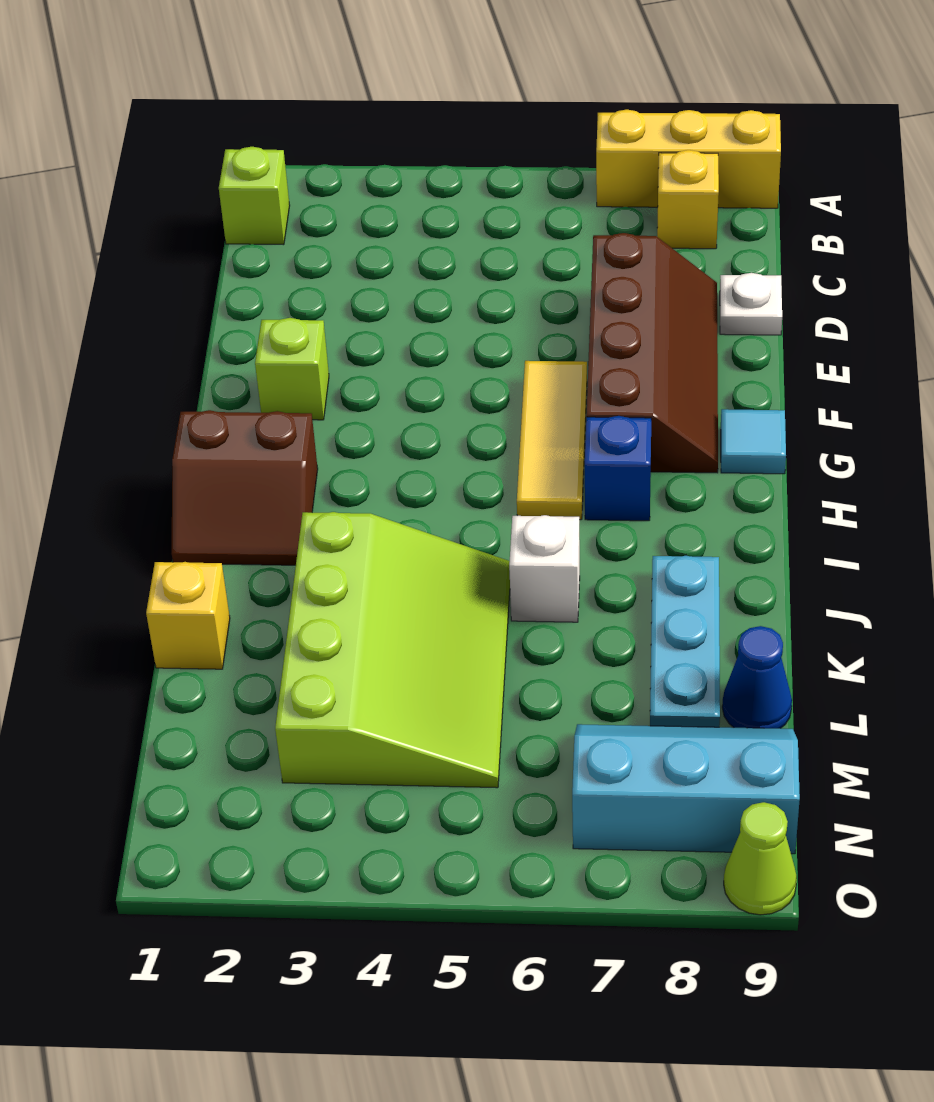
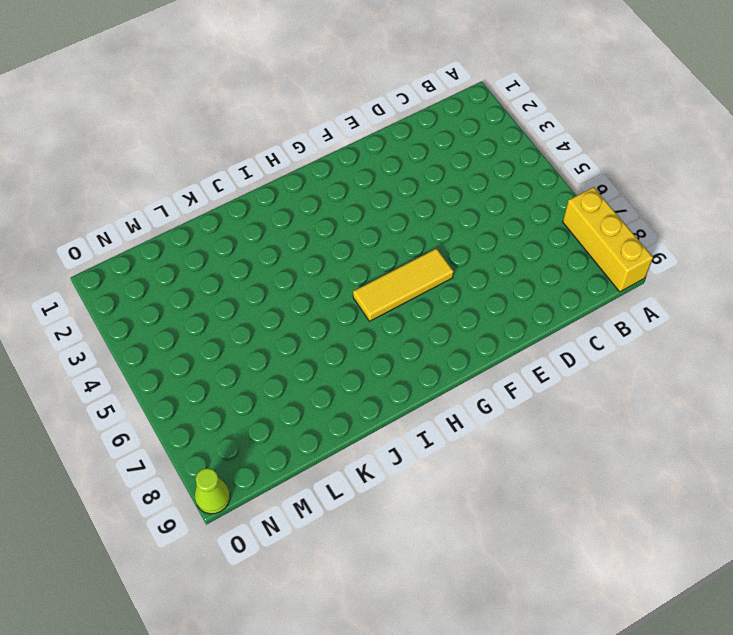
none -> lime 1x1 brick [219,147,290,245]
none -> yellow 1x1 brick [657,150,719,249]
none -> brown 2x4 slope [586,233,718,473]

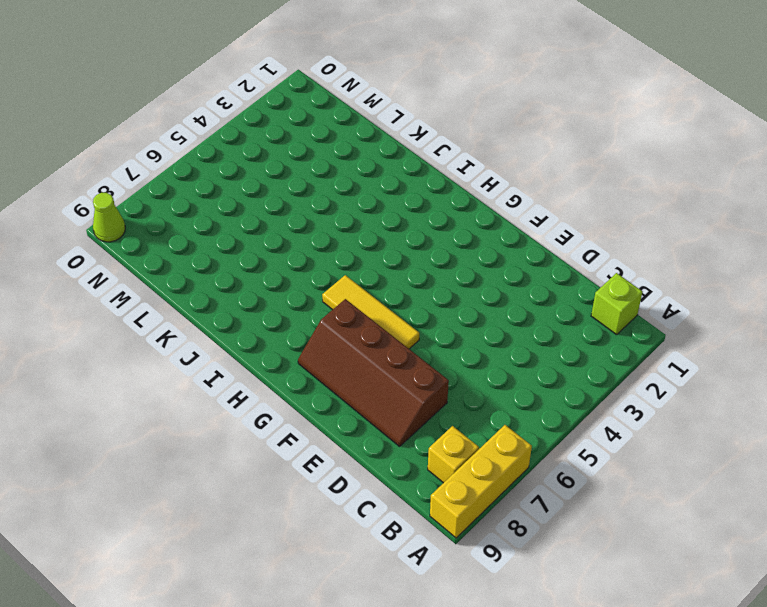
none -> white 1x1 plate [720,273,782,335]
none -> lime 1x1 brick [255,318,329,420]
none -> cyan 1x1 tile [721,409,786,474]

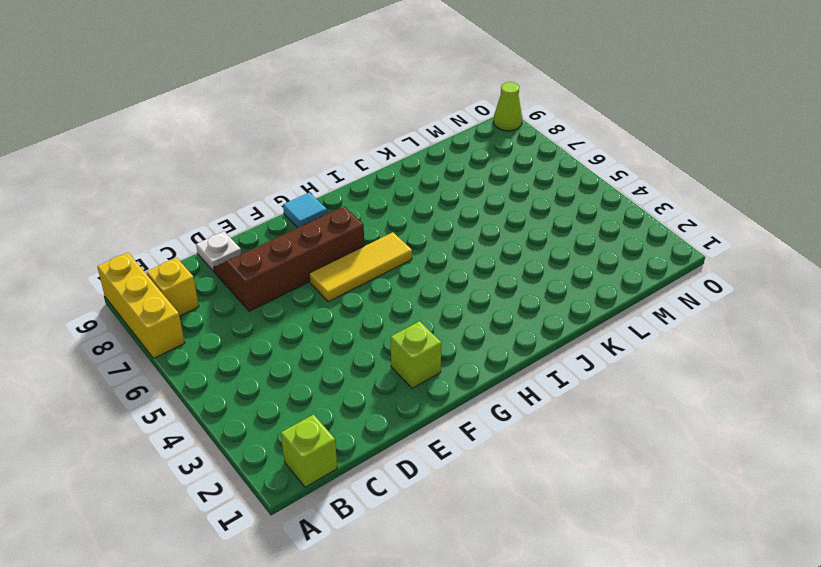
none -> brown 2x2 slope [172,410,318,565]
none -> blue 1x1 brick [585,416,651,521]
none -> lime 3x4 slope [275,512,510,788]

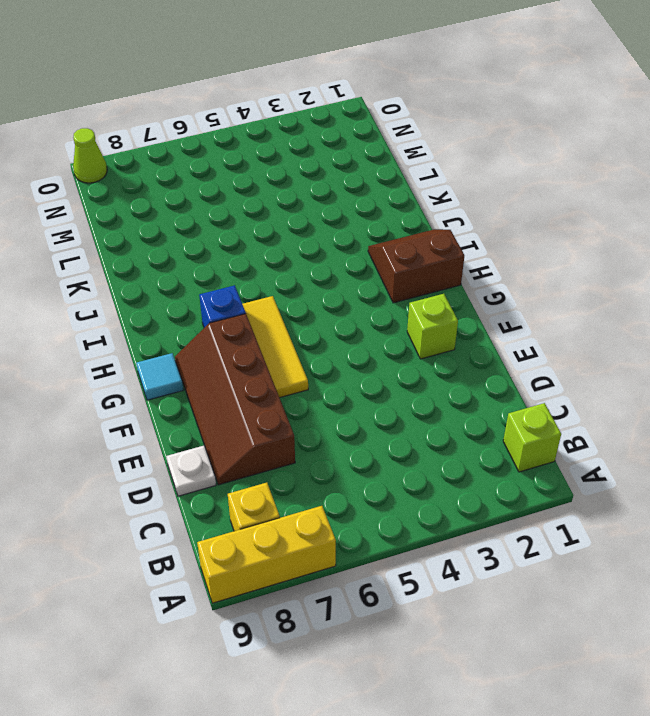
none -> lime 3x4 slope [275,512,510,788]
none -> white 1x1 brick [509,515,580,622]
none -> cyan 1x3 plate [650,556,720,727]

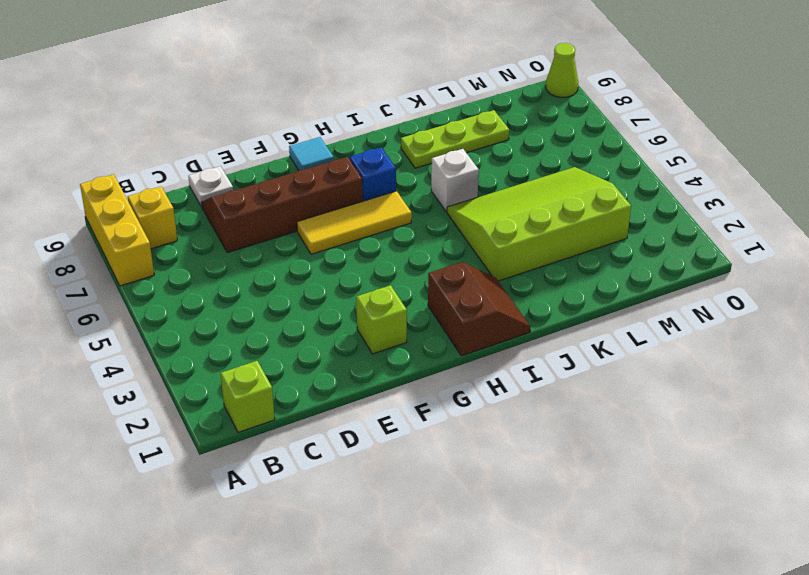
lime 1x3 plate [401,110,509,168] -> cyan 1x3 plate [650,556,720,727]
none -> yellow 1x1 brick [146,562,230,669]
none -> blue 1x1 cone [722,626,792,728]
none -> cyan 2x3 slope [572,724,800,854]

